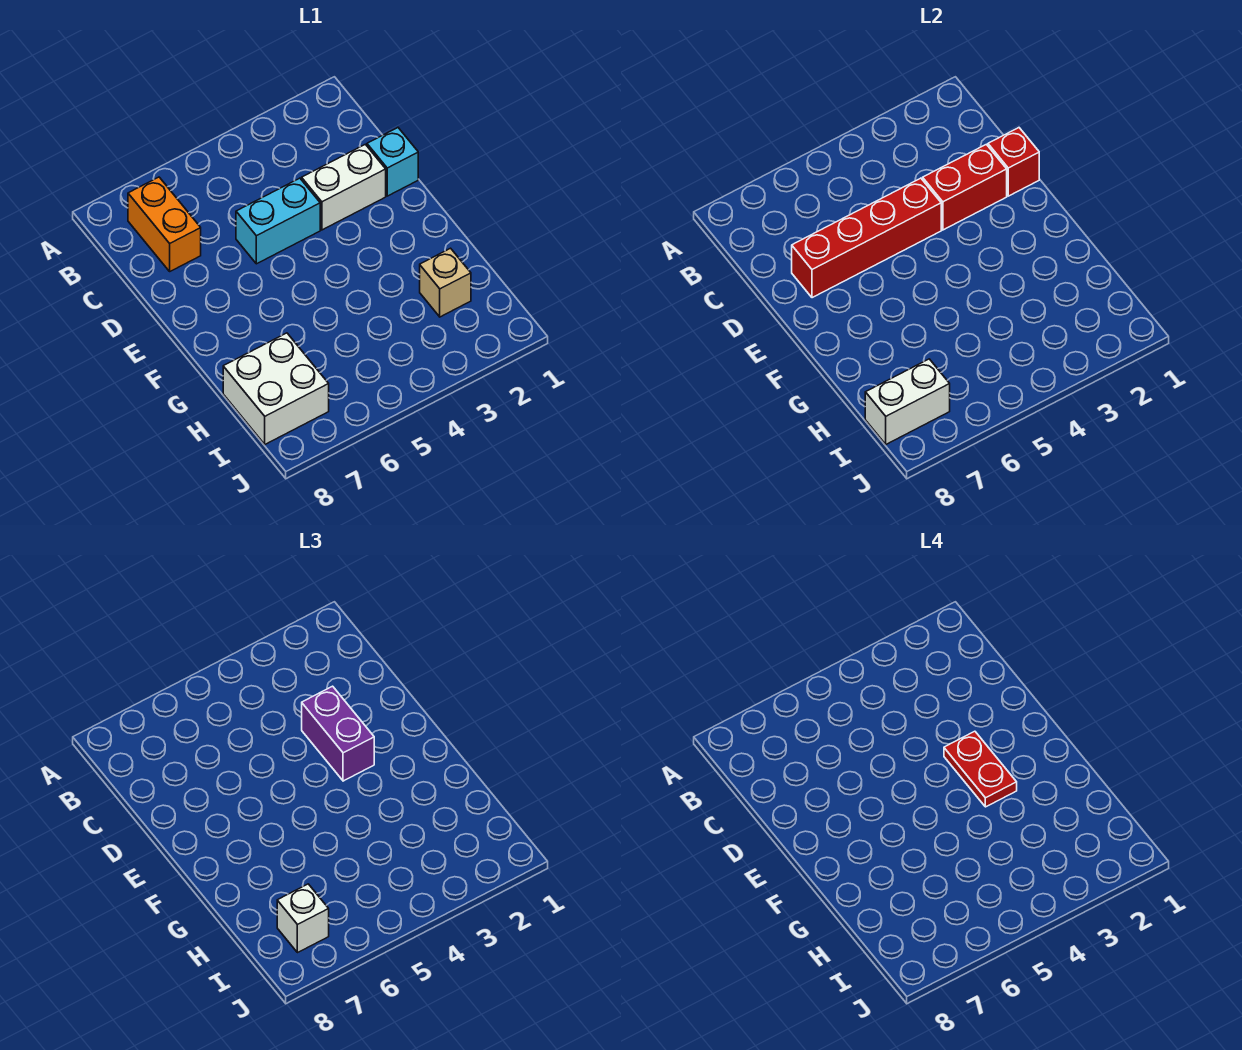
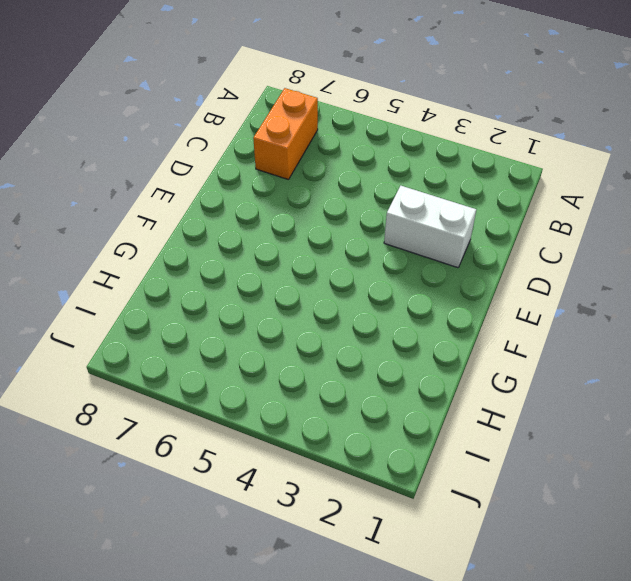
none -> cyan 1x1 brick [367,128,418,196]
none -> cyan 1x2 brick [236,178,320,264]
none -> tan 1x1 brick [420,248,471,317]

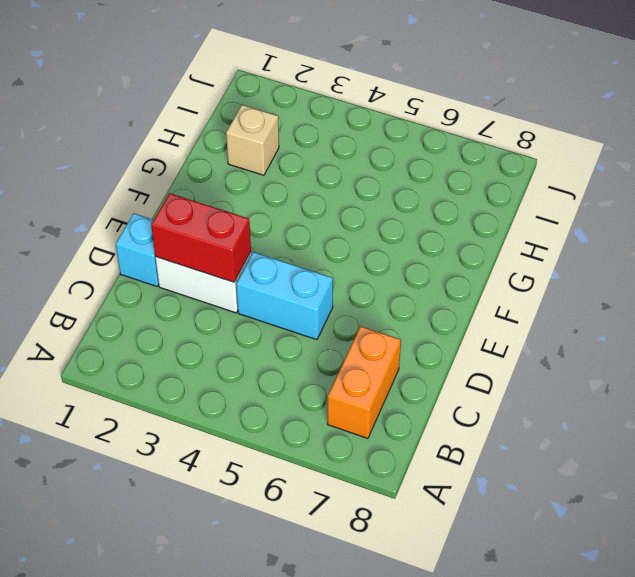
none -> white 2x2 brick [223,333,329,444]
none -> red 1x1 brick [988,128,1039,196]
none -> red 1x4 brick [792,178,941,298]

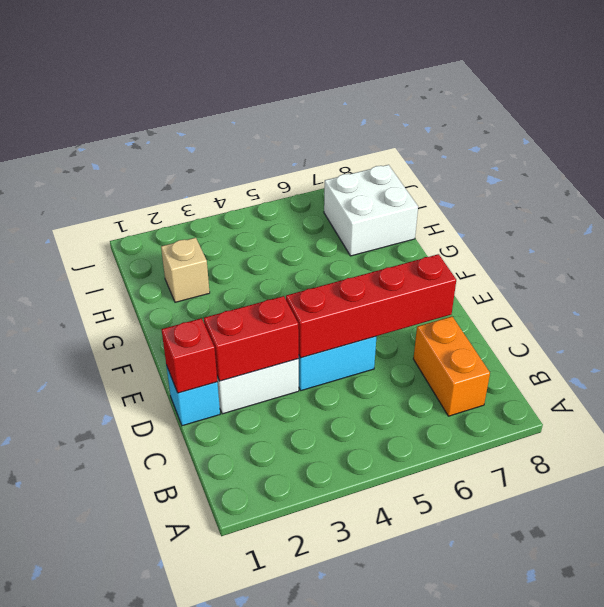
none -> white 1x2 brick [865,359,950,444]
none -> purple 1x2 brick [302,686,374,781]
none -> white 1x1 brick [277,884,329,953]

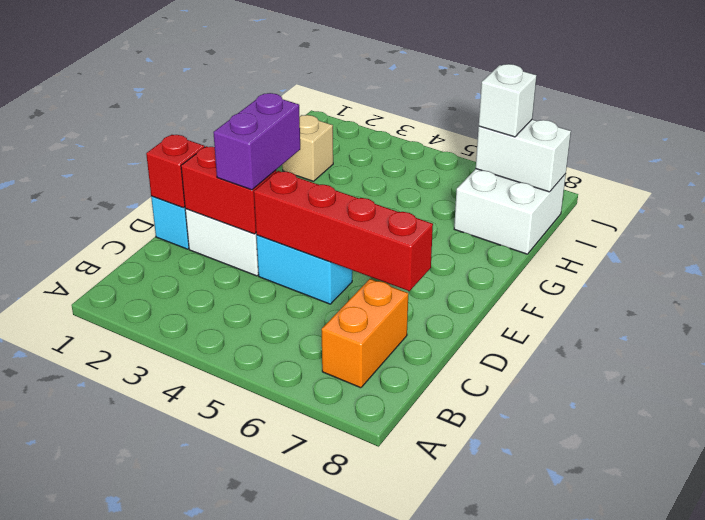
none -> red 1x2 plate [944,731,1017,807]

